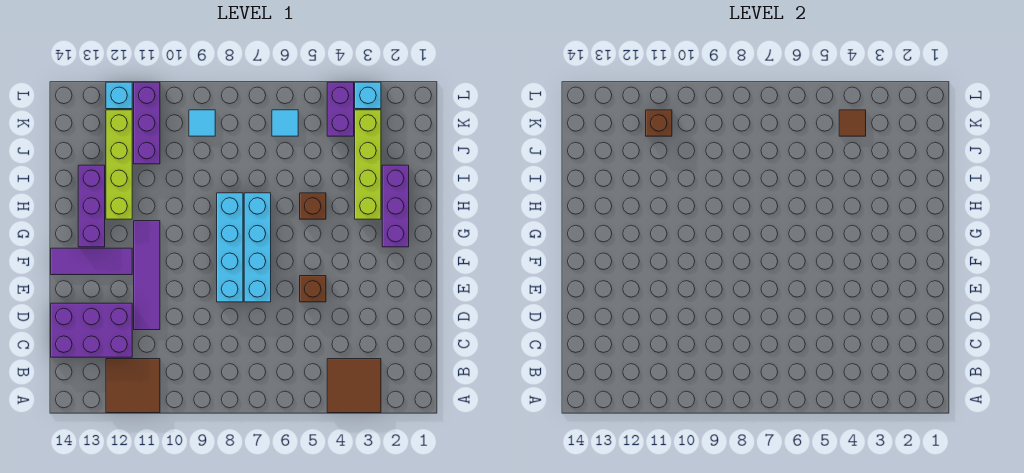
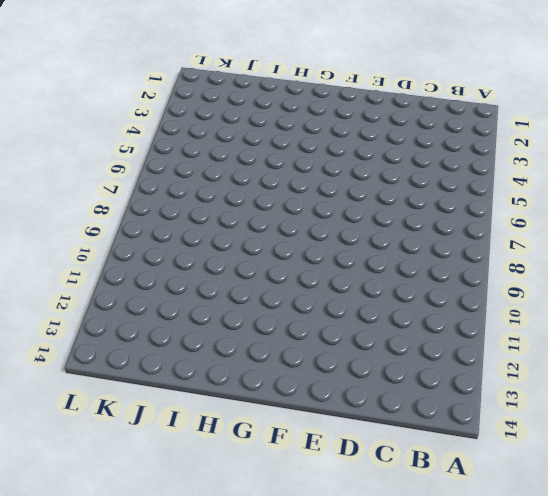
none -> brown 2x2 tile [327,359,381,413]
none -> brown 2x2 tile [106,359,160,413]
none -> purple 2x3 brick [51,303,132,357]

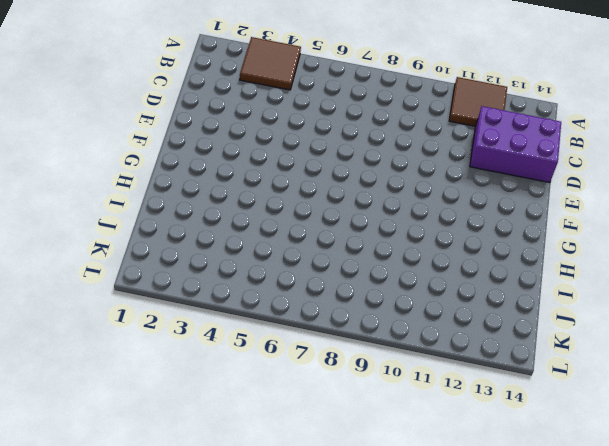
none -> purple 1x4 tile [134,221,160,330]
none -> brown 1x1 brick [300,276,326,302]
none -> cyan 1x4 brick [244,193,271,302]

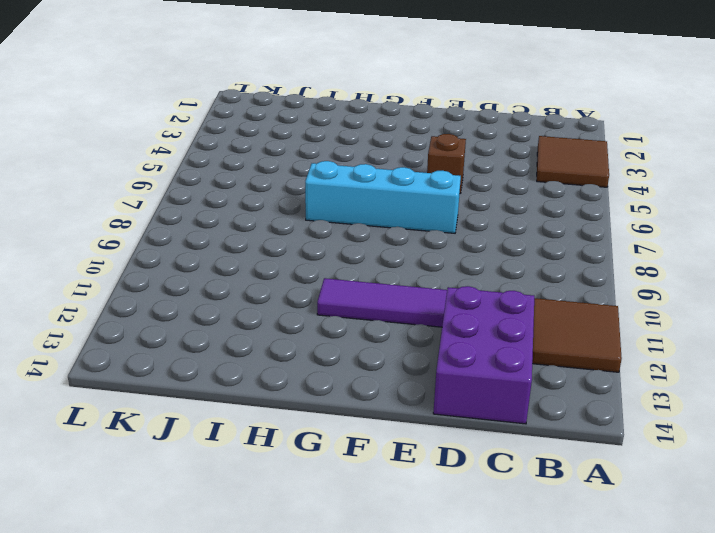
none -> cyan 1x4 brick [217,193,243,302]
none -> purple 1x3 tile [51,248,132,275]
none -> purple 1x3 brick [382,165,409,247]

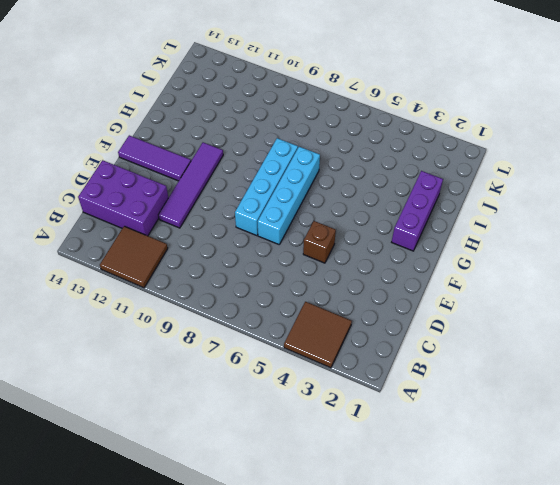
none -> purple 1x3 brick [78,165,105,247]
none -> lime 1x4 brick [355,110,381,219]
none -> brown 1x1 brick [300,193,326,219]

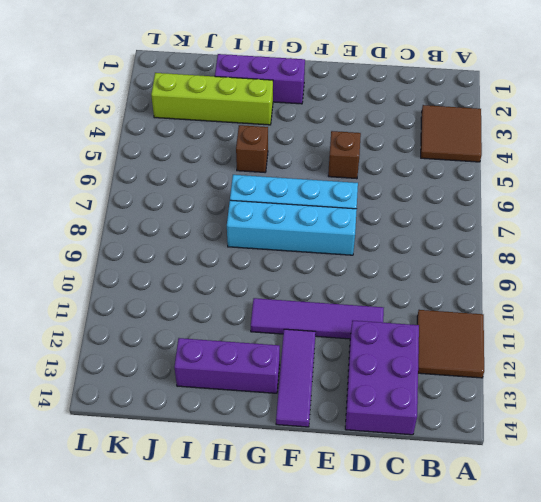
none -> lime 1x4 brick [106,110,132,219]
none -> purple 1x3 brick [134,82,160,164]
none -> purple 1x2 brick [327,82,354,136]

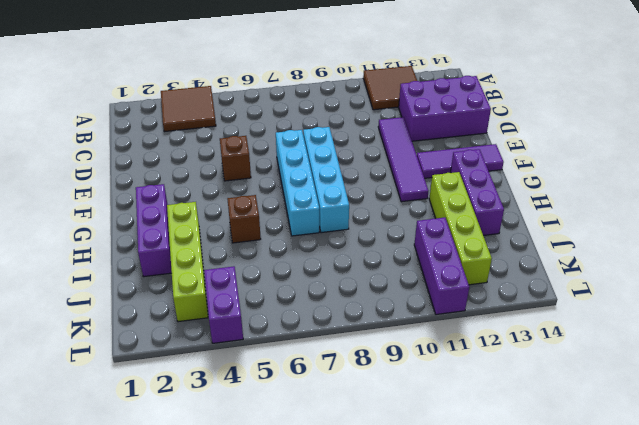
none -> cyan 1x1 tile [272,110,298,136]
none -> cyan 1x1 tile [189,110,215,136]
none -> cyan 1x1 brick [355,82,381,109]

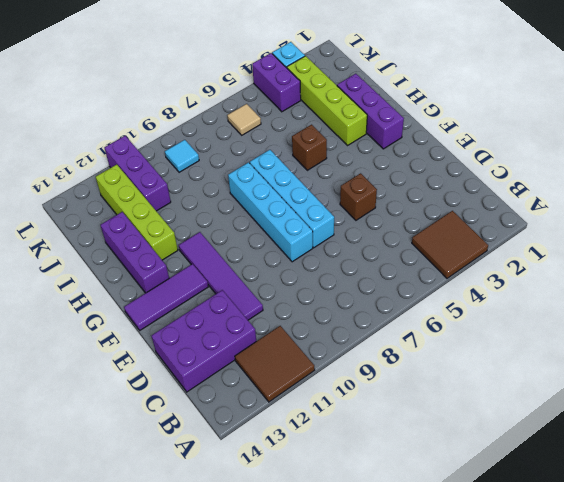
tan 1x1 tile [227,104,261,135] -> cyan 1x1 tile [272,110,298,136]
none -> cyan 1x1 brick [106,82,132,109]
none -> brown 1x1 tile [839,110,866,136]
none -> brown 1x1 brick [646,110,672,136]

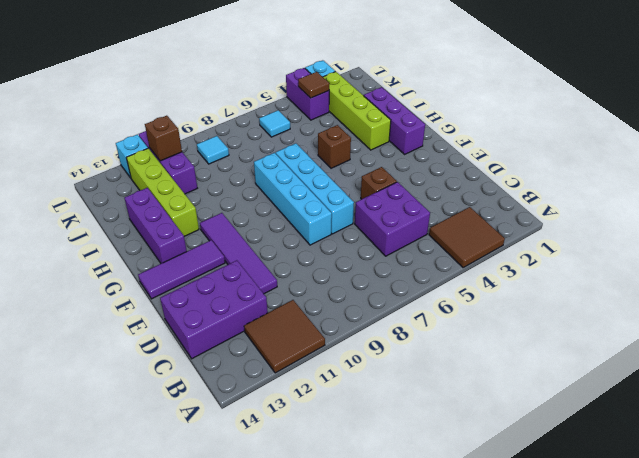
purple 2x2 brick [355,182,430,256] -> none

